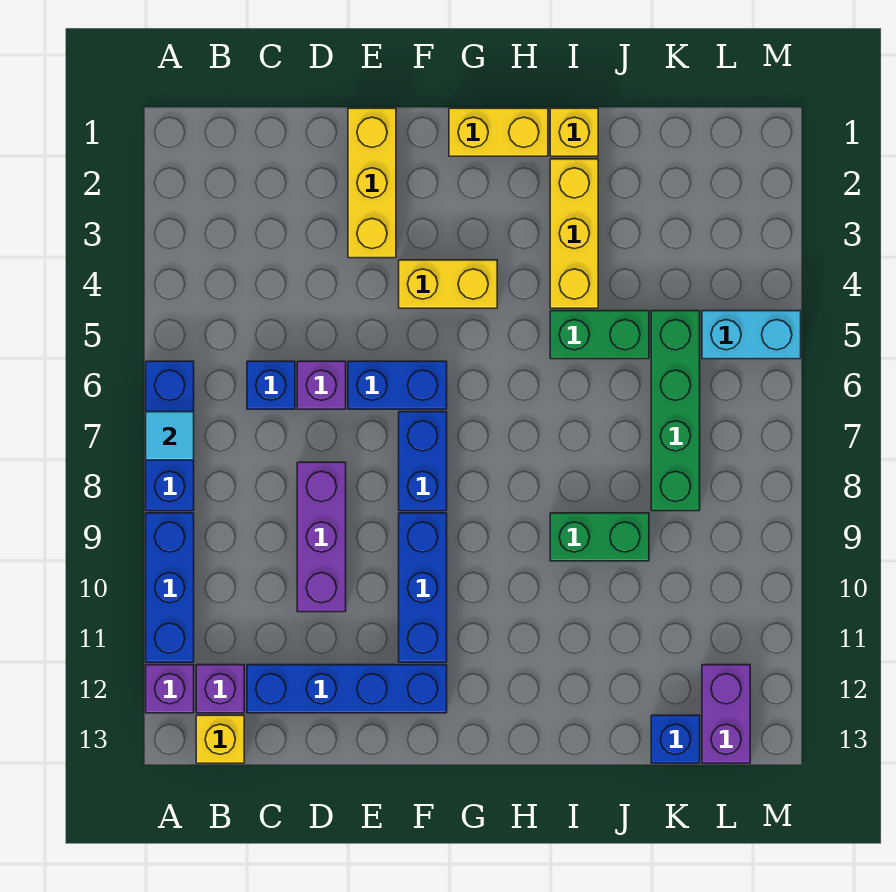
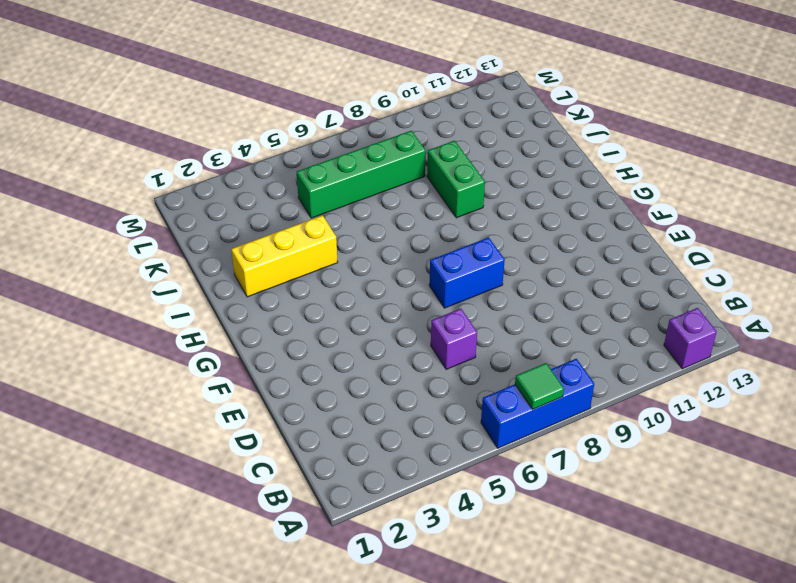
green 1x1 tile [515,363,564,410] -> cyan 1x1 tile [146,412,194,460]
none -> blue 1x3 brick [146,513,194,662]
none -> purple 1x1 brick [196,665,244,713]
none -> yellow 1x1 brick [196,715,244,763]

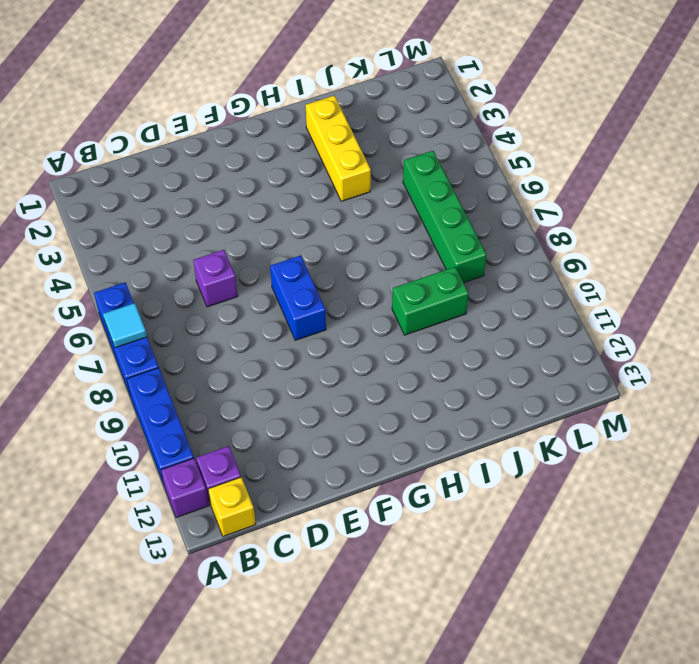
none -> blue 1x1 brick [247,361,295,409]
none -> blue 1x4 brick [247,665,447,713]
none -> purple 1x3 brick [297,462,346,612]

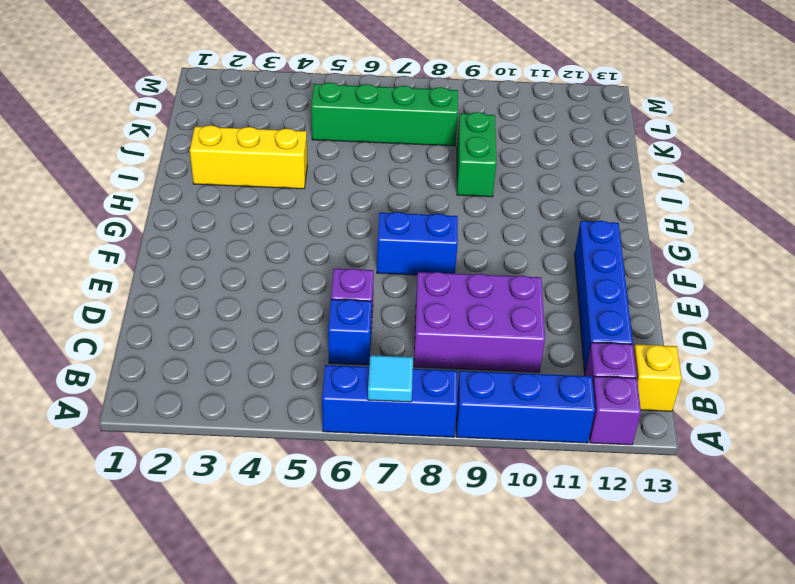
purple 2x3 brick [414,272,545,372] -> purple 1x3 brick [297,462,346,612]
none -> yellow 1x3 brick [348,108,396,258]
none -> blue 1x2 brick [348,361,447,409]
none -> yellow 1x2 brick [399,260,497,308]

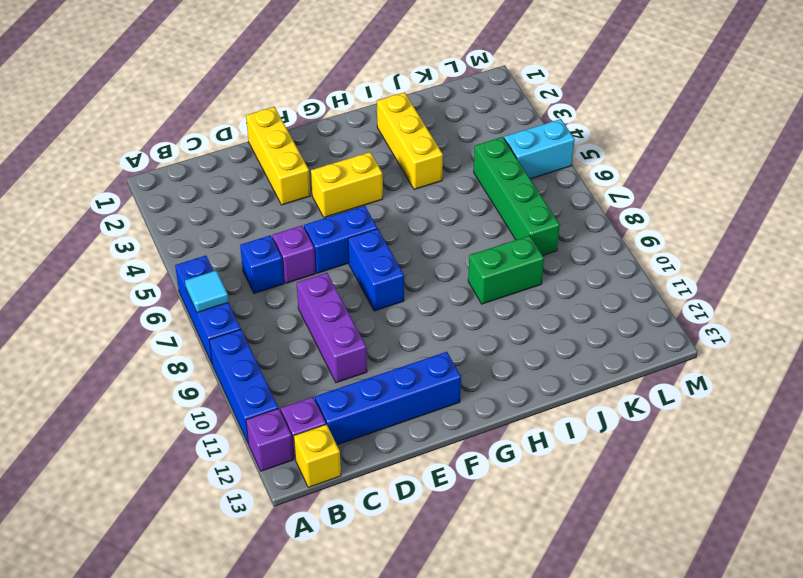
none -> blue 1x3 brick [399,513,447,662]
none -> yellow 1x2 brick [449,108,548,156]
none -> yellow 1x1 brick [550,108,598,156]

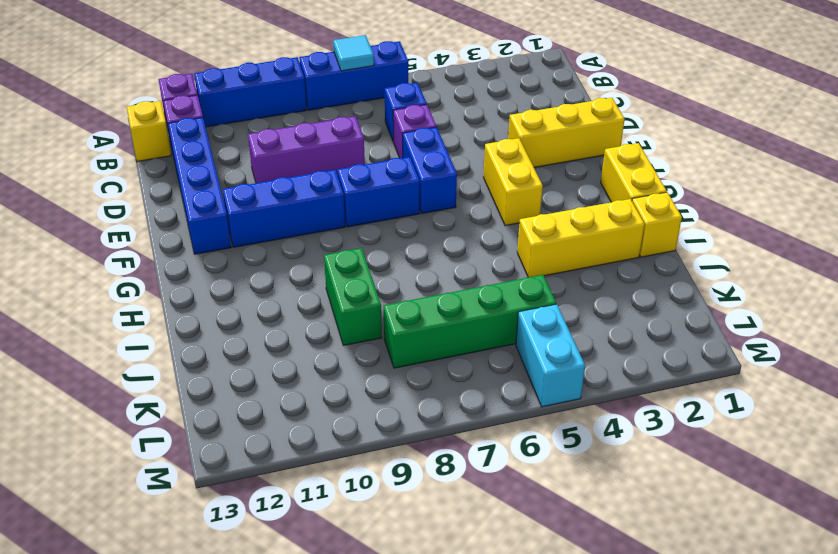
none -> green 1x2 brick [550,311,649,359]
none -> blue 1x1 brick [651,715,700,763]
none -> purple 1x2 brick [702,665,750,763]

